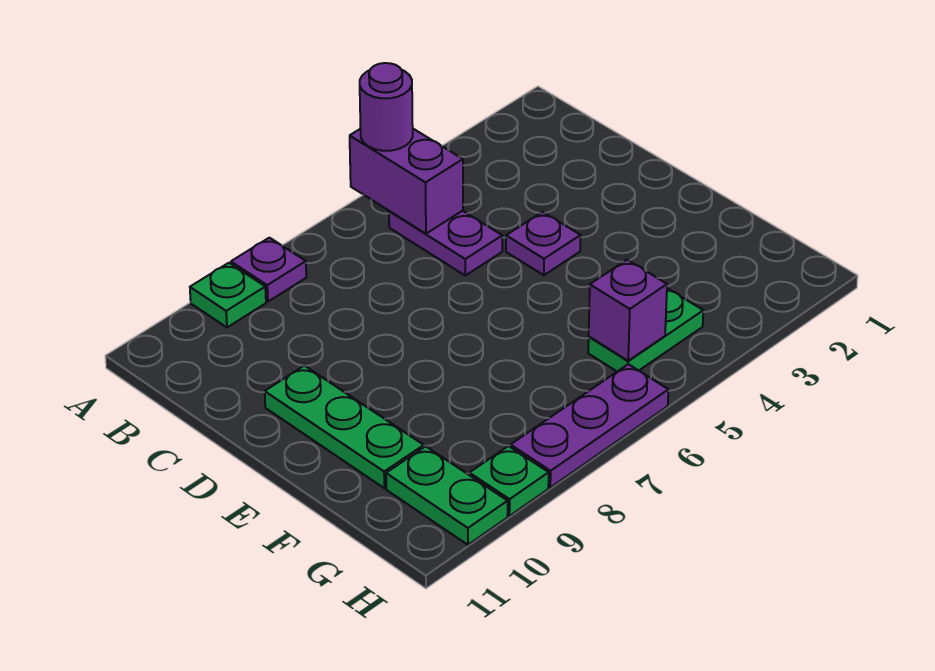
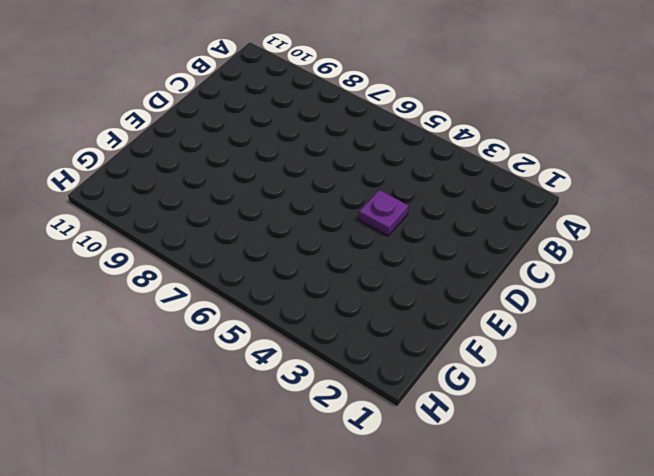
none -> purple 1x1 plate [231,238,306,302]
none -> green 1x1 plate [190,263,266,327]
none -> purple 1x2 plate [389,211,502,275]

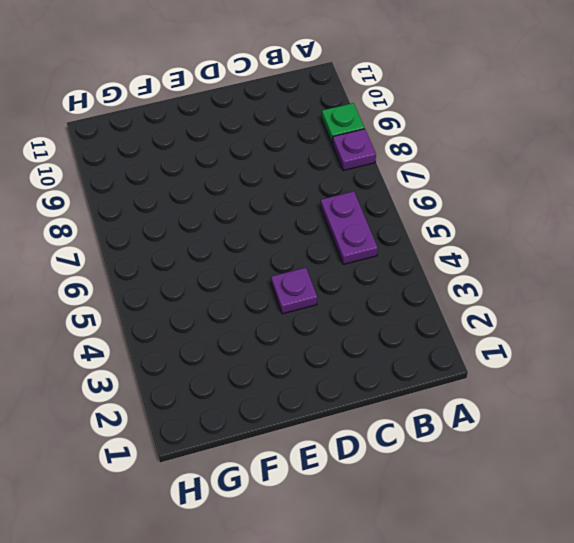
purple 1x2 plate [321,191,378,264] -> purple 1x2 plate turned to [389,211,502,275]
none -> green 1x3 plate [265,366,424,488]
none -> green 1x2 plate [588,288,703,372]
none -> green 1x2 plate [386,446,508,545]

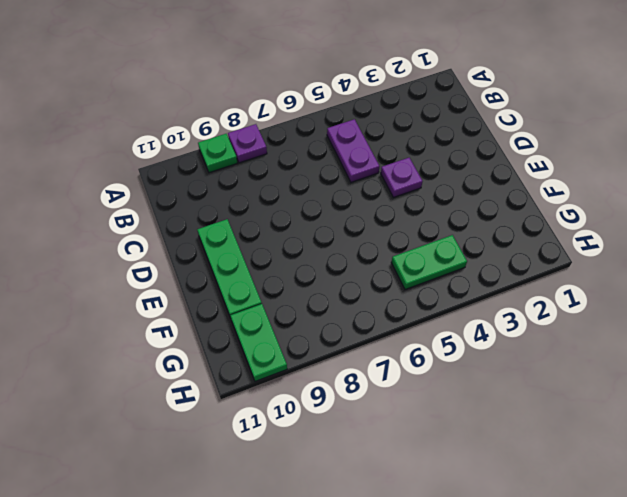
none -> purple 1x3 plate [510,364,668,487]
none -> green 1x1 plate [469,446,549,516]
none -> purple 1x2 brick [350,129,463,234]

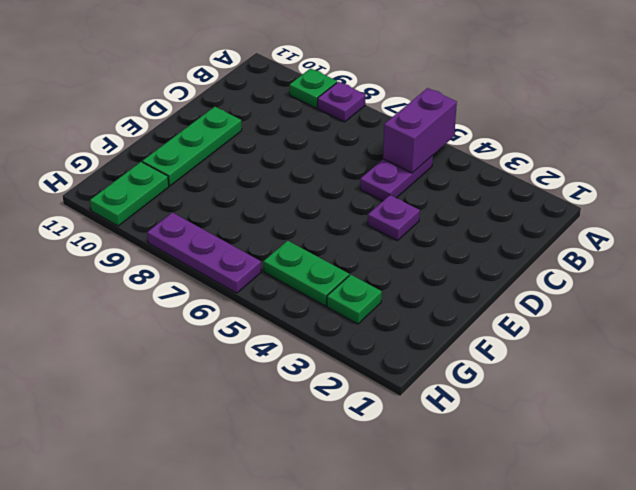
green 1x1 plate [327,275,382,324] -> green 1x1 plate moved to [469,446,549,516]
none -> purple 1x1 brick [589,260,667,361]
none -> purple 1x1 round brick [360,63,413,151]

